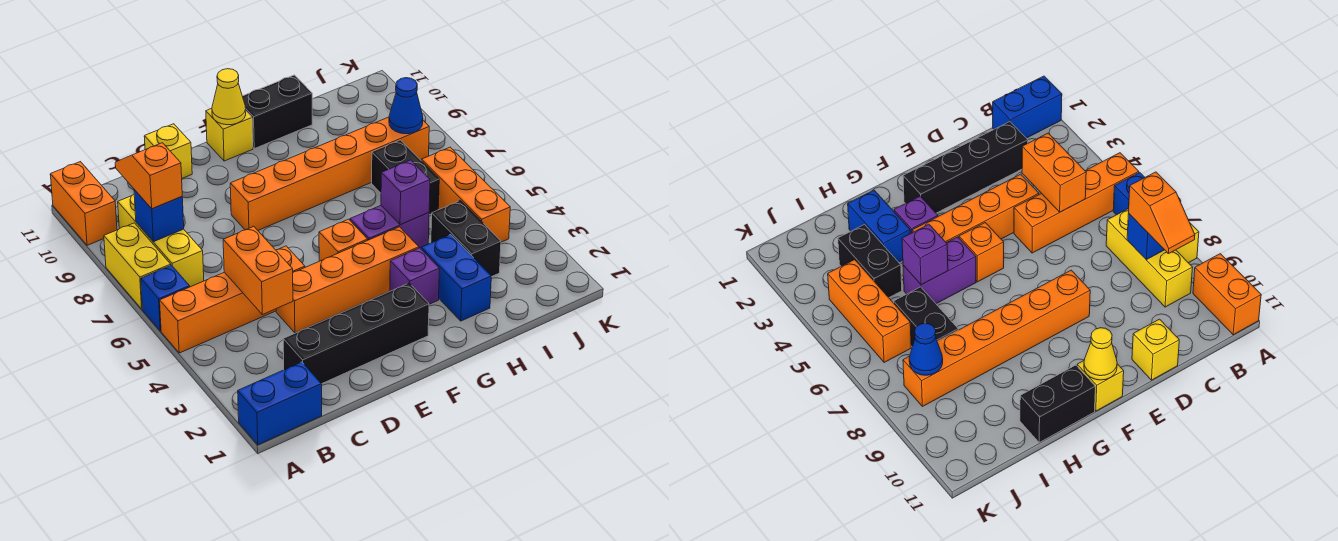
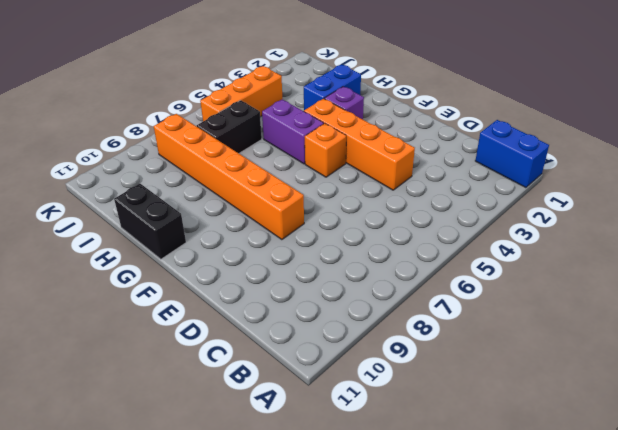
none -> orange 1x4 brick [160,246,305,353]
none -> blue 1x1 brick [141,265,190,331]
none -> yellow 1x2 brick [104,223,171,309]

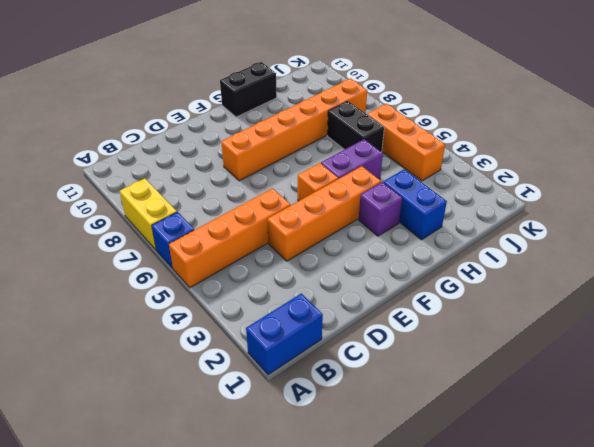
none -> orange 1x2 brick [50,162,117,245]
none -> yellow 1x3 brick [118,195,204,287]
none -> black 1x4 brick [283,283,429,384]

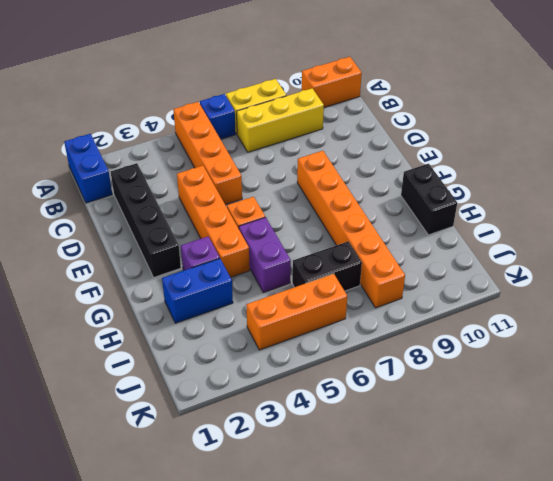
none -> yellow 1x1 brick [144,124,192,178]
none -> yellow 1x1 brick [206,108,253,161]
none -> black 1x2 brick [431,201,501,277]

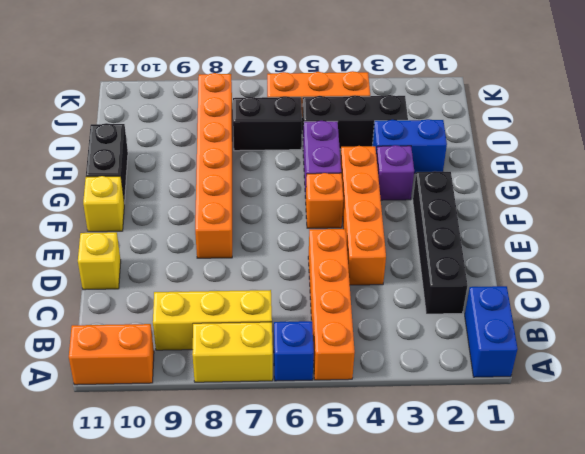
black 1x3 brick [302,95,408,149] -> black 1x2 brick [431,201,501,277]
none -> blue 1x1 brick [134,190,184,242]
none -> orange 1x2 brick [223,227,293,315]
none -> yellow 1x1 cone [212,69,246,125]

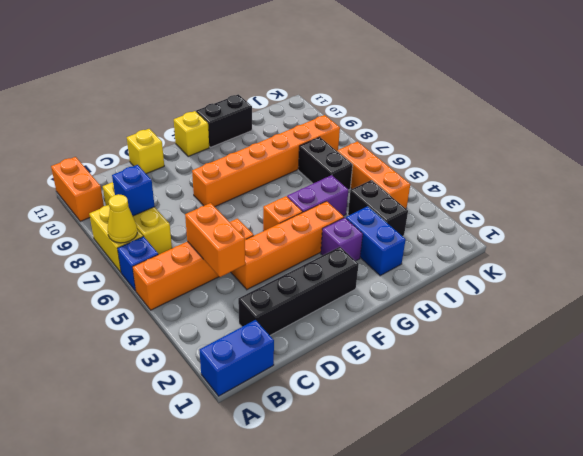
yellow 1x1 cone [108,194,137,243] -> yellow 1x1 cone moved to [212,69,246,125]
none -> purple 1x1 brick [381,160,430,225]
none -> blue 1x1 cone [389,78,423,134]
none -> orange 1x2 slope [115,143,182,209]

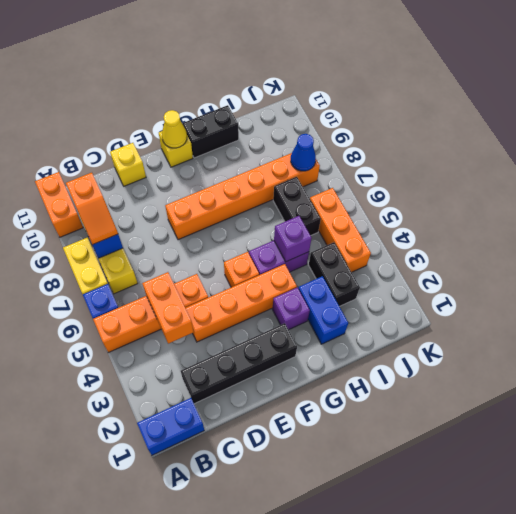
orange 1x2 slope [66,173,118,245] -> orange 1x2 slope turned to [115,143,182,209]

